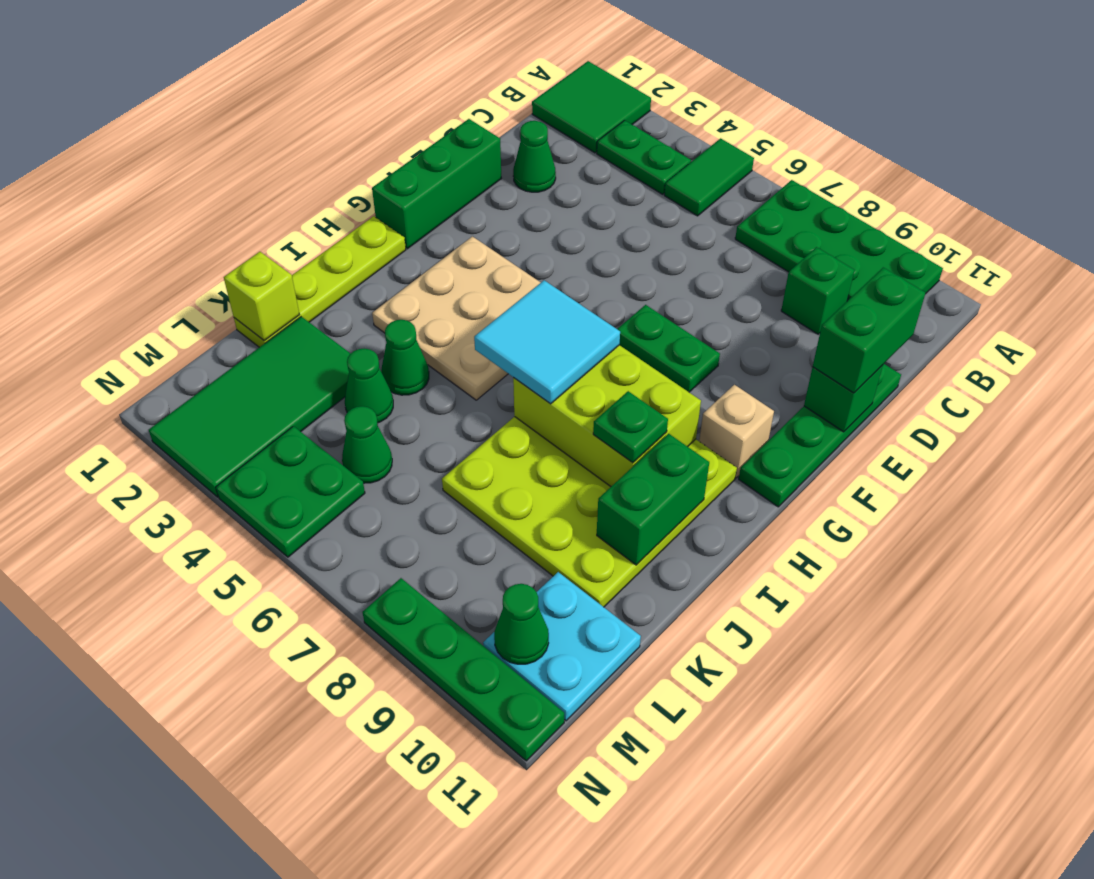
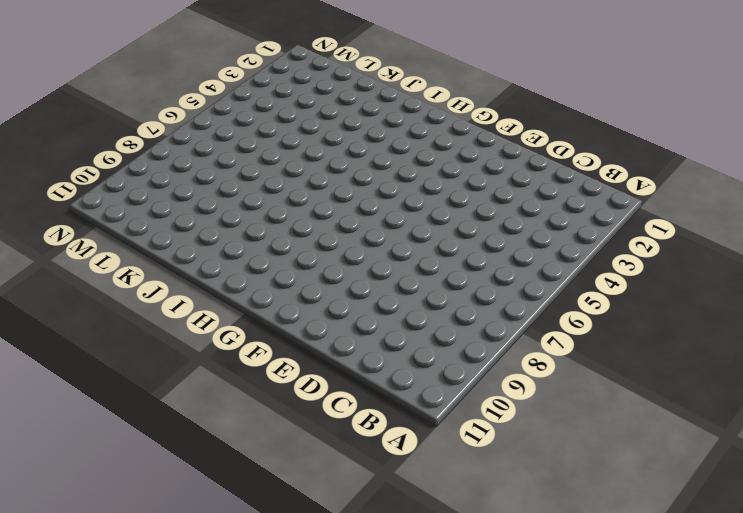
none -> green 2x2 tile [532,61,651,153]
none -> green 1x2 tile [664,138,754,216]
none -> green 2x4 plate [735,180,943,301]

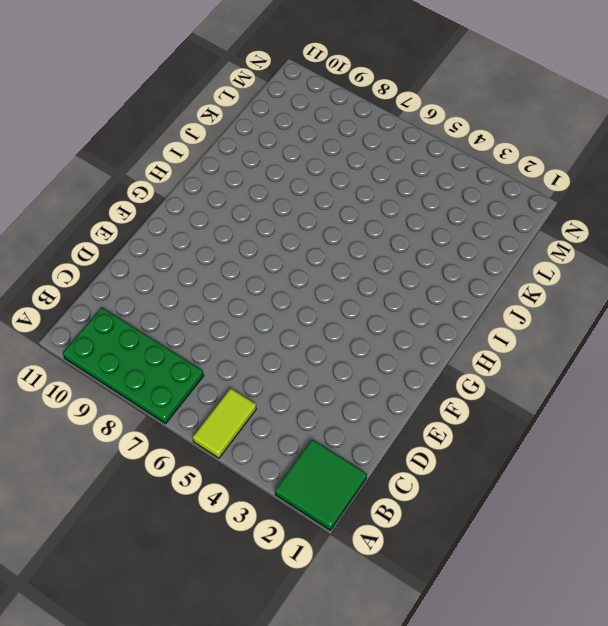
lime 1x2 tile [193,388,256,458] -> green 1x2 tile [664,138,754,216]
none -> green 1x2 plate [597,120,691,194]
none -> green 1x1 brick [781,247,854,334]
none -> green 1x1 cone [513,121,556,192]

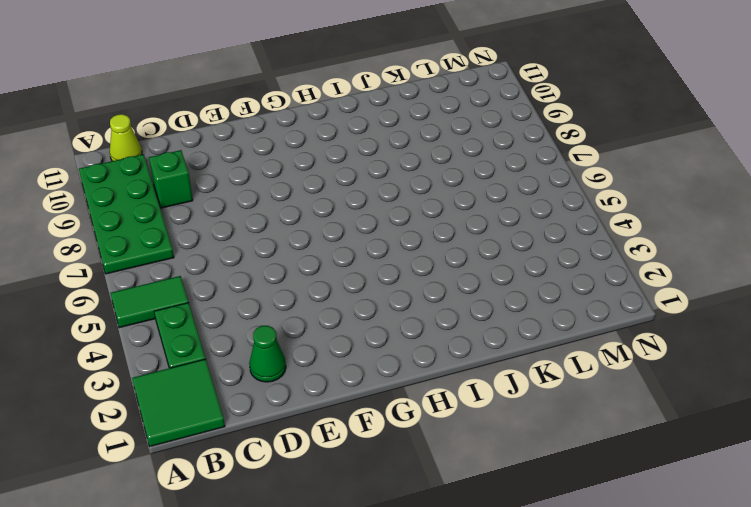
lime 1x1 cone [110,114,142,161] -> none
none -> green 1x4 plate [739,364,901,507]
none -> green 1x3 brick [372,119,501,249]
none -> green 1x2 plate [617,305,720,392]

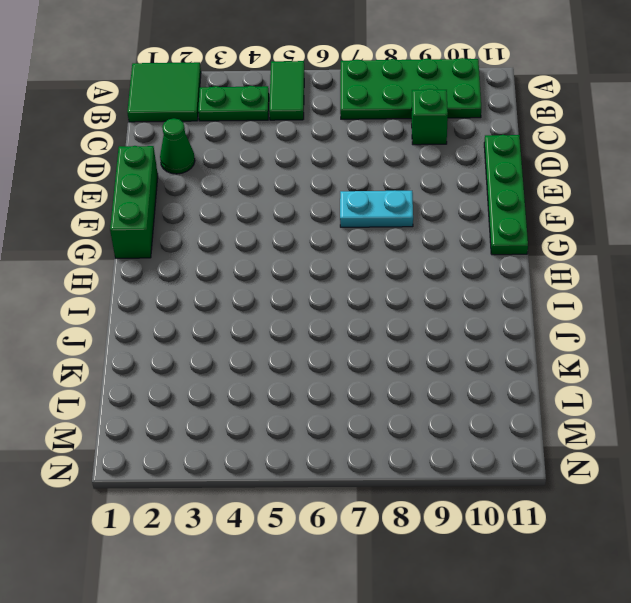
cyan 1x2 plate [340,191,413,227] -> green 1x2 plate [617,305,720,392]
none -> tan 3x3 plate [372,236,541,400]
none -> tan 1x1 brick [699,385,774,478]
none -> lime 1x4 plate [234,216,406,347]

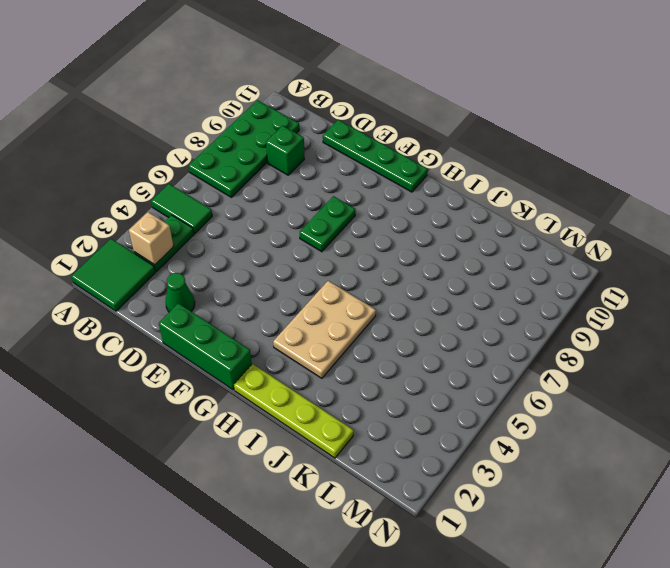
tan 1x1 brick [129,212,174,265] -> tan 1x1 brick moved to [699,385,774,478]
tan 2x3 plate [273,281,376,378] -> tan 3x3 plate [372,236,541,400]
none -> lime 4x4 plate [442,417,737,607]
none -> green 1x1 cone [381,320,429,395]
none -> green 2x4 tile [149,317,351,497]

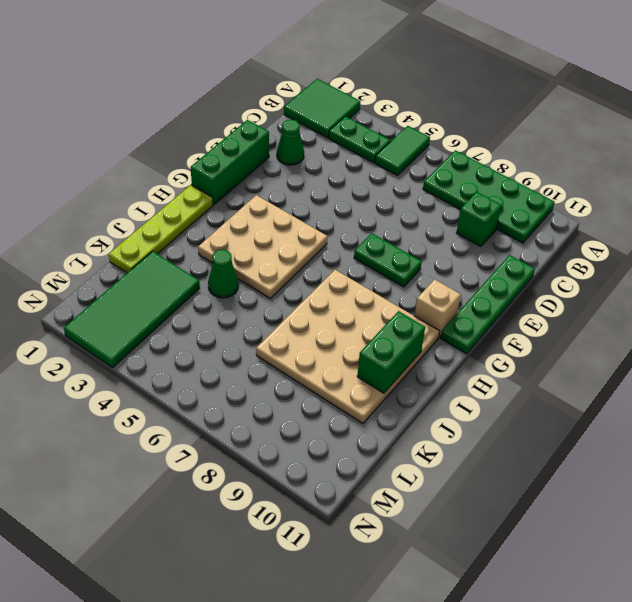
tan 4x4 plate [256,270,440,424] -> lime 4x4 plate [442,417,737,607]
none -> green 1x1 cone [345,348,393,423]
none -> green 1x1 cone [342,406,392,483]
none -> cyan 2x2 plate [483,572,641,721]

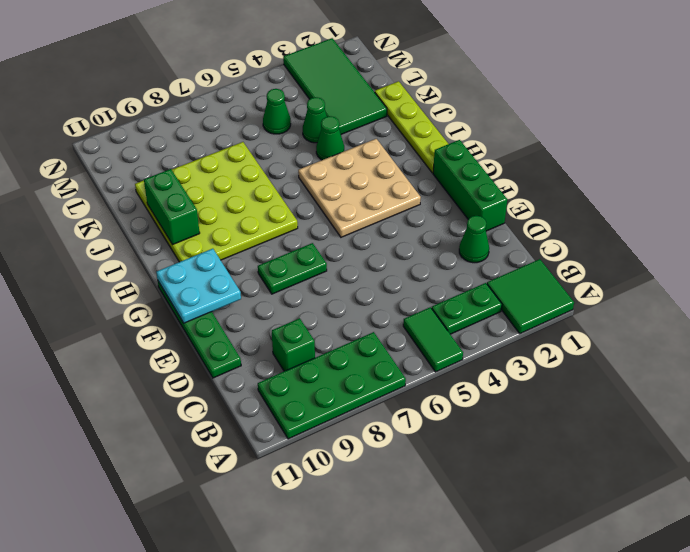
cyan 2x2 plate [156,249,241,323] -> cyan 2x2 plate moved to [483,572,641,721]
none -> tan 1x1 brick [699,385,774,478]
none -> green 2x2 plate [216,426,365,557]
none -> green 1x4 plate [362,578,564,761]

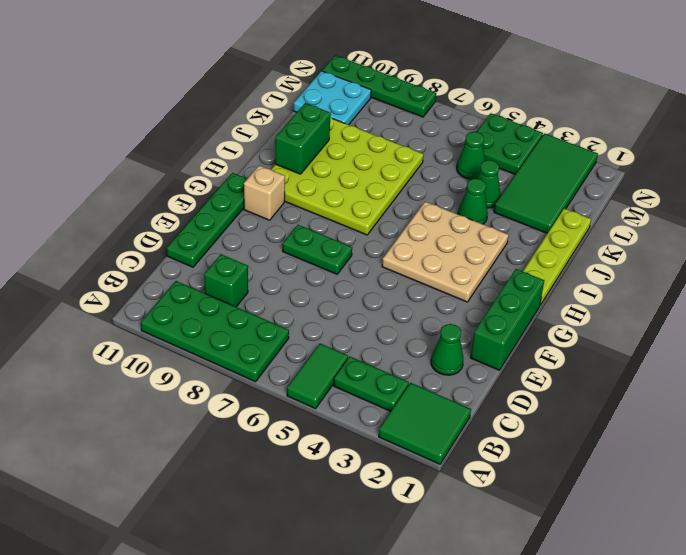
none -> green 1x1 brick [804,365,883,432]
none -> lime 2x3 brick [513,345,701,487]
none -> lime 1x1 brick [224,252,299,340]

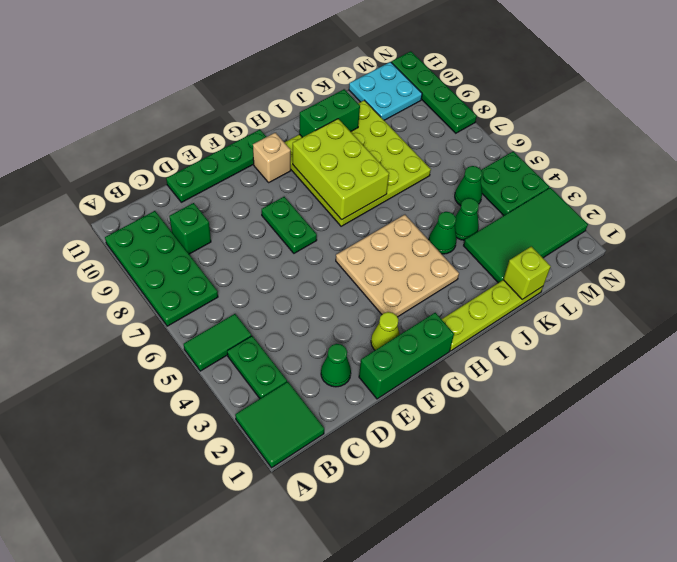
lime 1x1 cone [371,312,400,350] -> none
none -> green 1x1 brick [804,365,883,432]
none -> green 1x1 cone [494,584,549,664]
none -> green 1x2 brick [813,268,925,393]

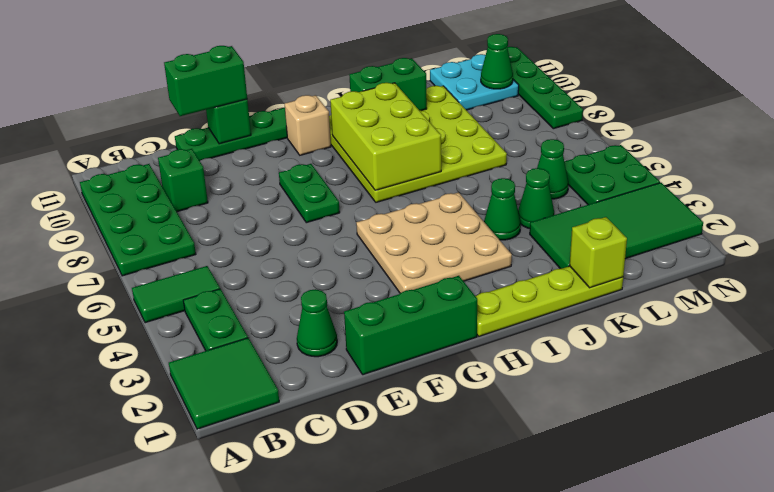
none -> cyan 2x2 tile [474,280,620,404]
none -> green 1x1 plate [593,391,668,463]

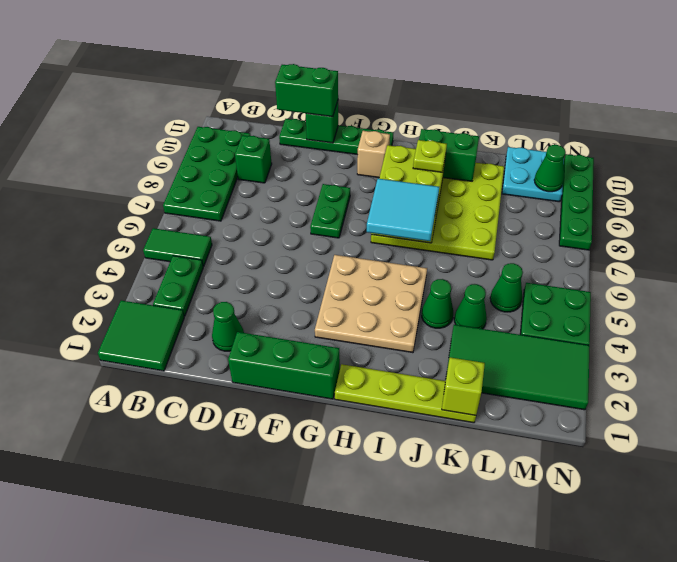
lime 1x1 plate [413,140,447,172] -> green 1x1 plate [593,391,668,463]

